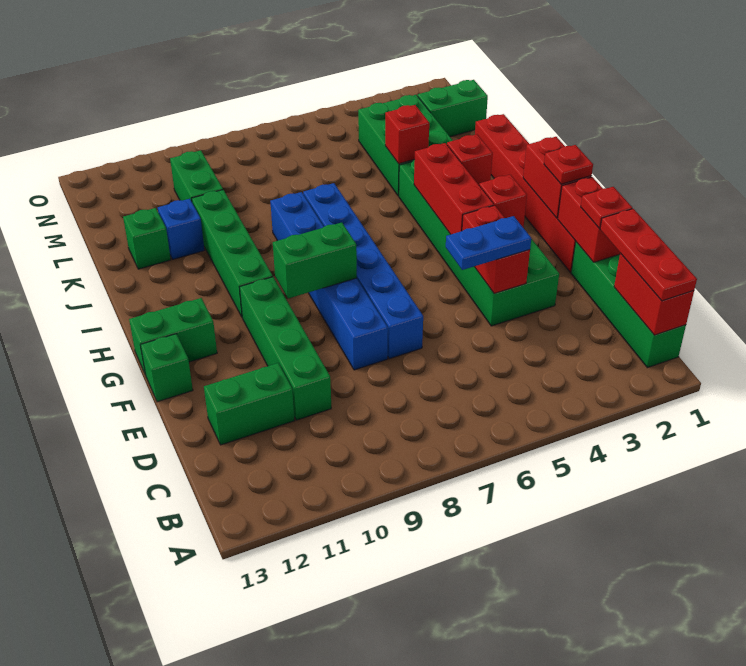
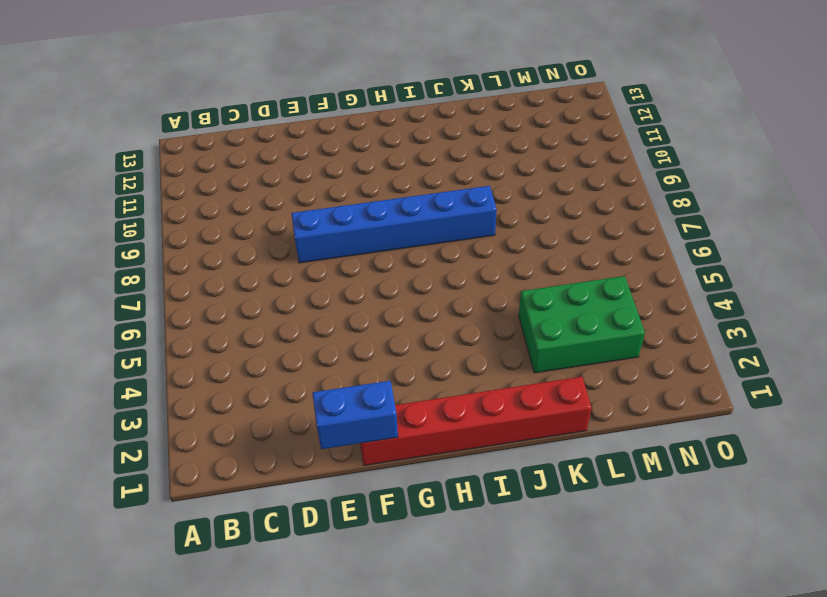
blue 1x2 brick [313,381,398,449] -> red 1x2 brick [558,177,620,262]
none -> green 1x4 brick [571,242,686,368]
none -> green 1x4 brick [239,277,331,420]
none -> green 1x2 brick [204,363,295,445]

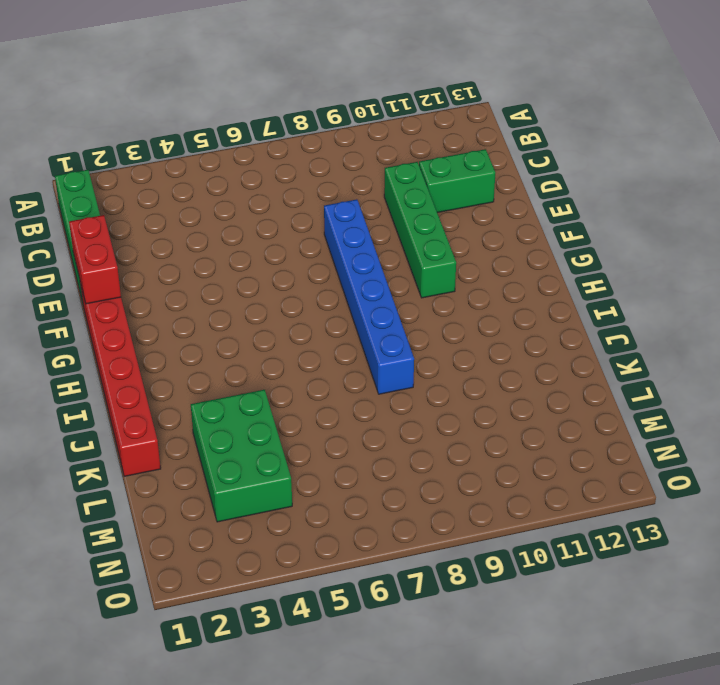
none -> green 2x6 brick [399,160,559,326]
none -> blue 1x6 brick [303,183,423,359]
none -> green 1x1 brick [140,334,193,402]

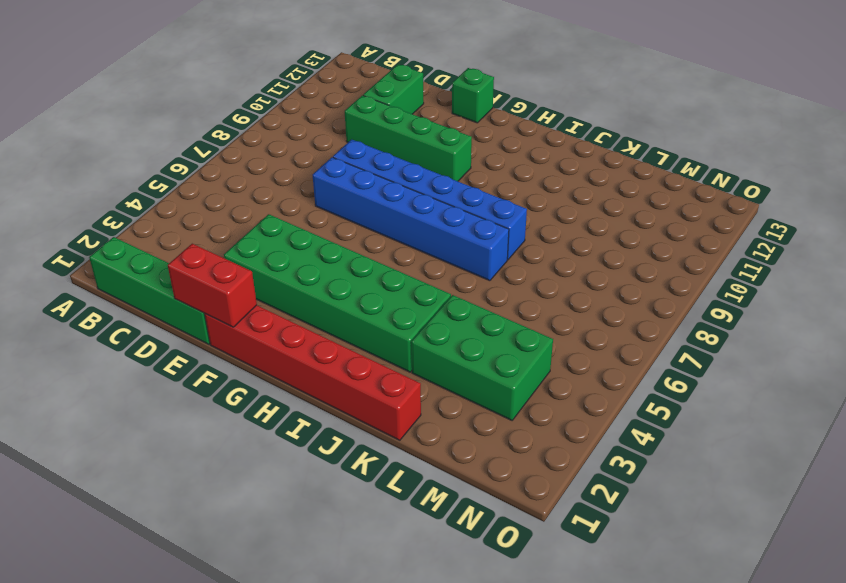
none -> green 1x2 brick [129,298,217,375]
none -> green 1x4 brick [192,190,273,317]
none -> blue 1x1 brick [158,199,204,259]

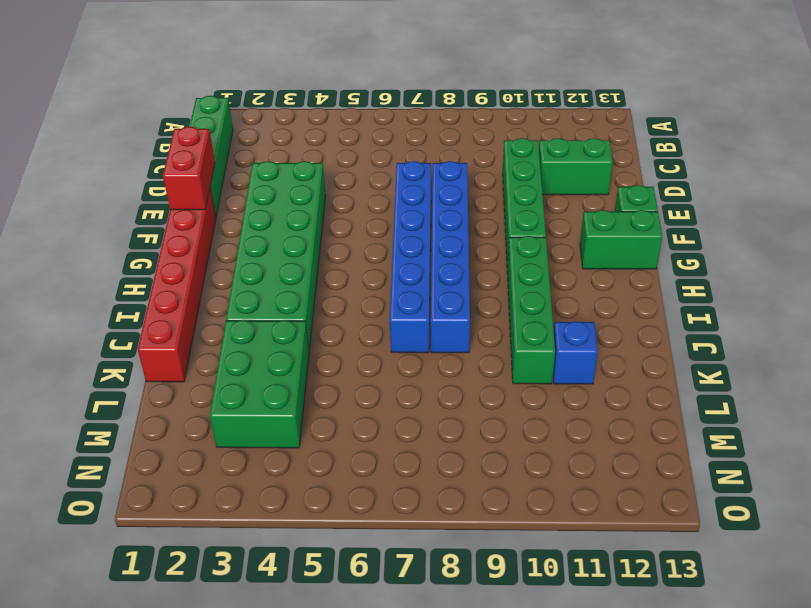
none -> green 1x1 brick [123,208,171,269]
none -> green 1x2 brick [170,150,223,201]
none -> green 1x2 brick [418,80,488,137]

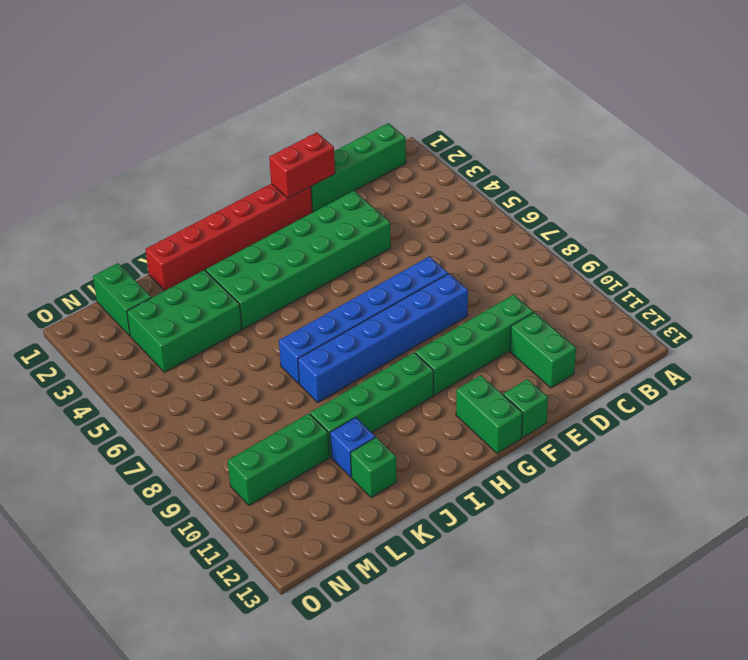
green 1x3 brick [228,413,329,505] -> green 1x2 brick [170,150,223,201]
none -> red 1x2 brick [614,253,694,335]
none -> red 1x2 brick [462,205,530,293]
none -> red 1x2 brick [523,137,591,218]

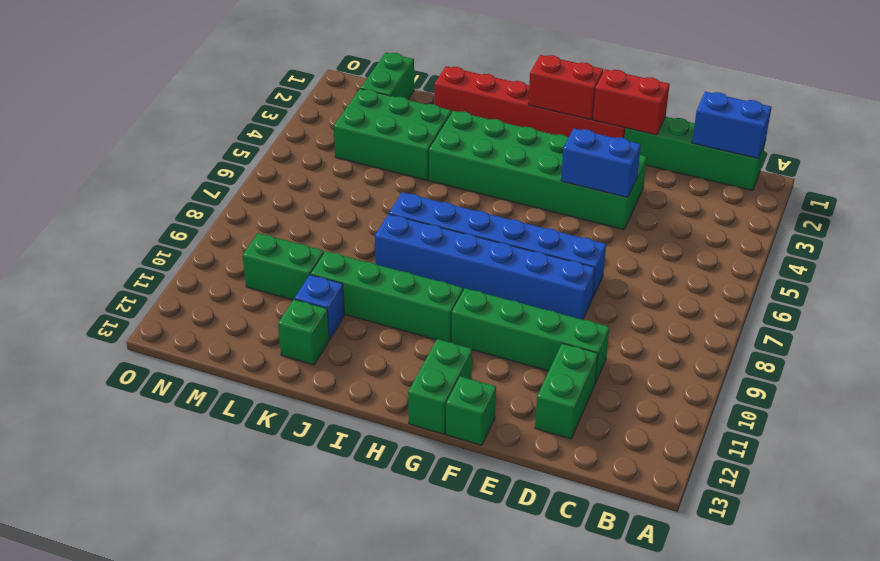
blue 1x2 brick [692,92,772,158] -> red 1x2 brick [614,253,694,335]
blue 1x2 brick [561,128,641,197] -> red 1x2 brick [462,205,530,293]
none -> red 1x1 brick [479,175,527,228]
none -> red 1x3 brick [414,143,494,234]
none -> green 1x2 brick [273,223,357,299]

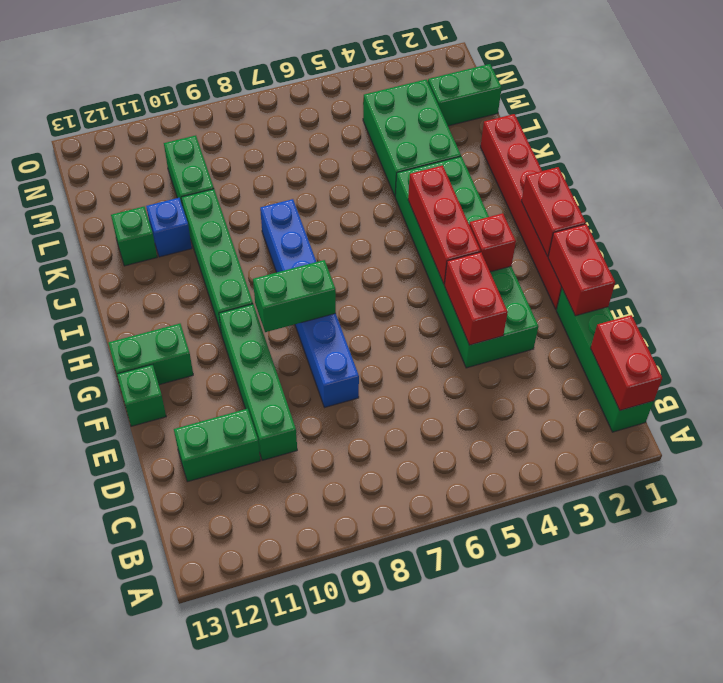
none -> blue 1x6 brick [303,183,423,359]
none -> red 1x1 brick [447,134,493,185]
none -> red 1x1 brick [385,105,429,164]

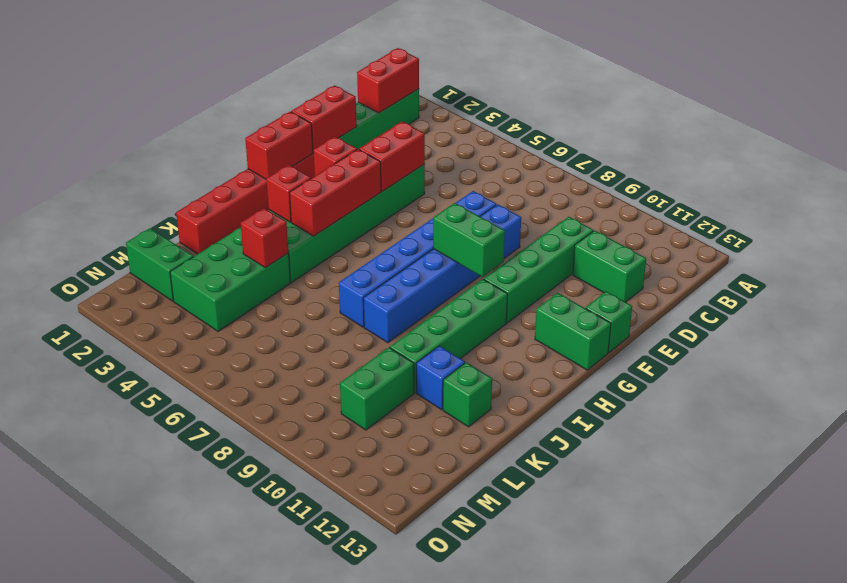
none -> red 1x3 plate [600,209,697,301]
none -> red 1x1 plate [581,187,632,228]
none -> blue 1x2 plate [446,216,531,270]

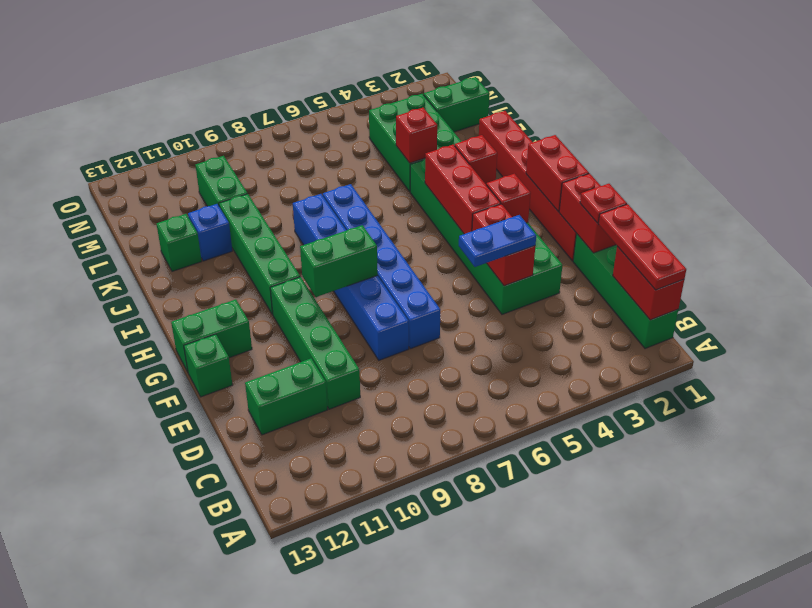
none -> red 1x1 plate [544,145,593,184]

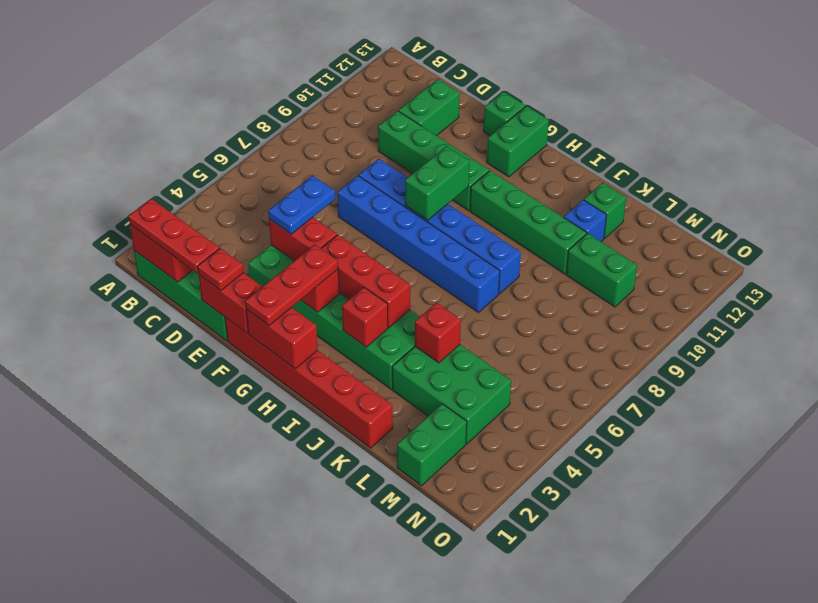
red 1x3 plate [245,244,338,326] -> red 1x1 plate [544,145,593,184]

